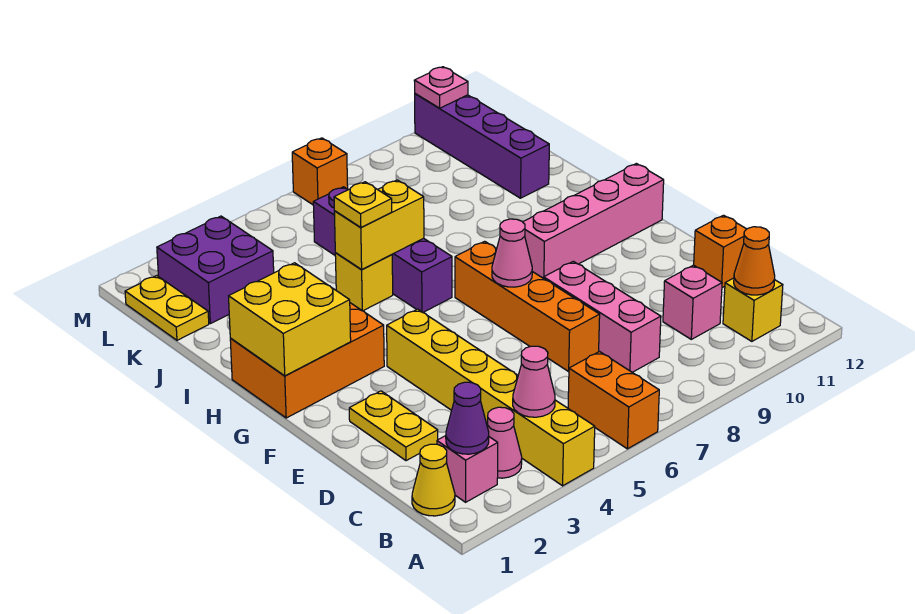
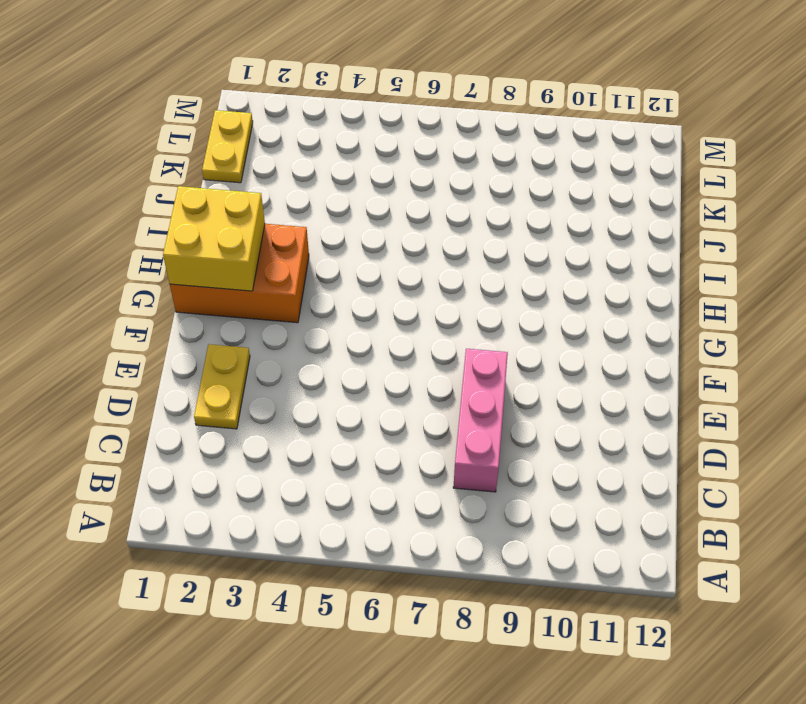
none -> yellow 1x6 brick [387,309,595,486]
none -> orange 1x2 brick [568,352,659,449]
none -> yellow 1x1 cone [412,444,455,516]

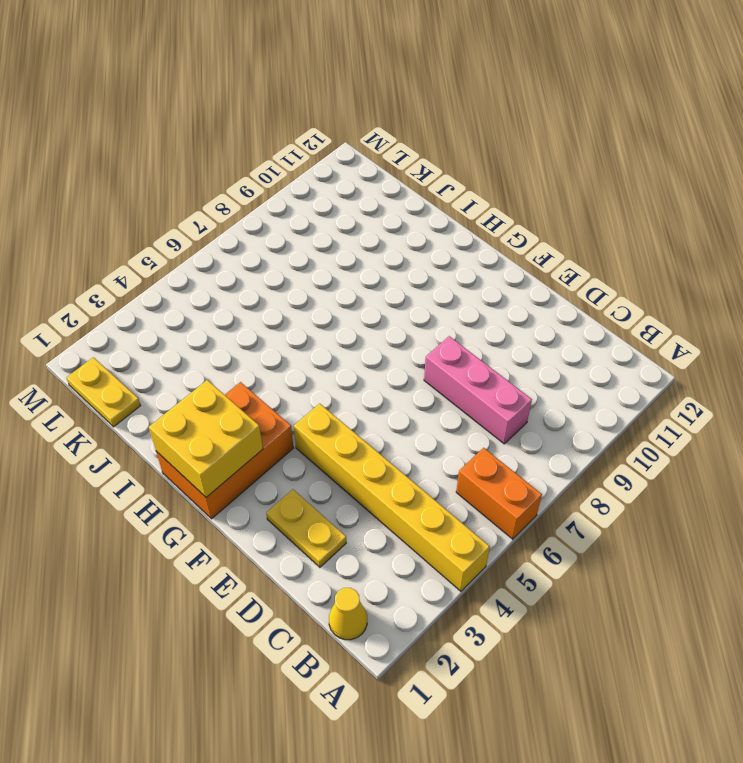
none -> pink 1x1 brick [437,436,498,502]
none -> pink 1x1 cone [487,407,522,478]
none -> yellow 1x1 brick [723,278,783,341]

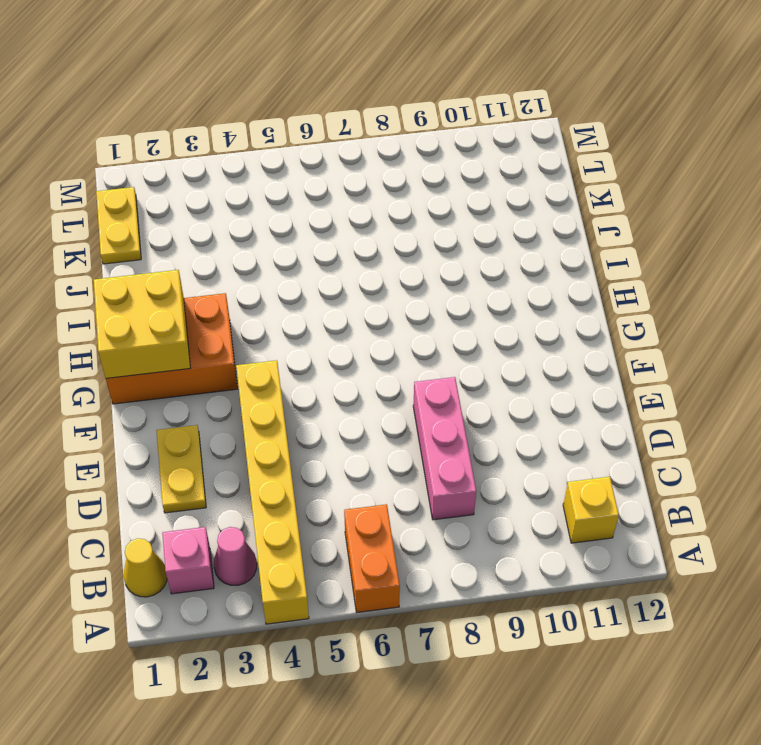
none -> pink 1x1 brick [663,265,722,339]
none -> orange 1x4 brick [455,241,600,371]
none -> orange 1x1 brick [694,215,746,288]

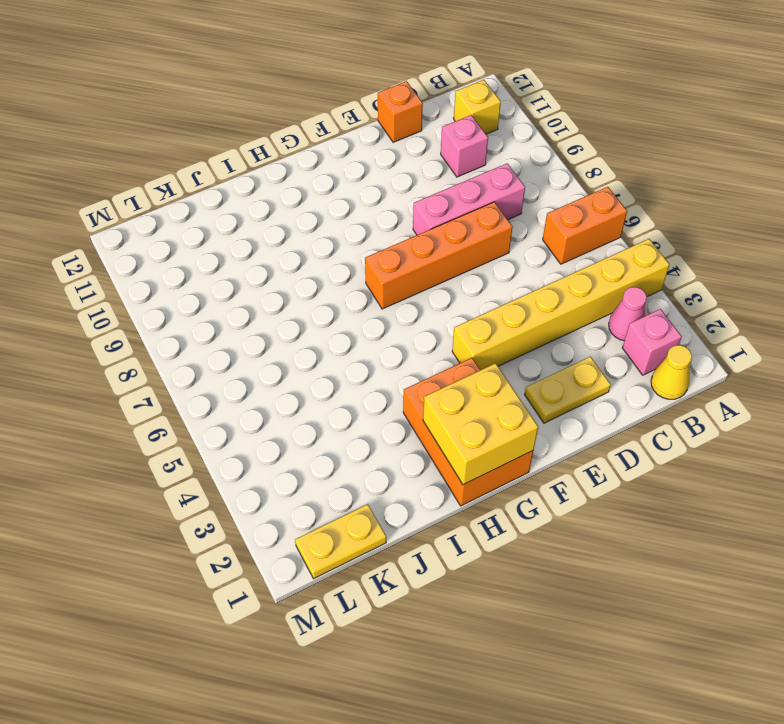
none -> pink 1x4 brick [523,164,664,278]
none -> purple 1x4 brick [313,187,452,312]
none -> yellow 1x1 brick [335,253,393,311]

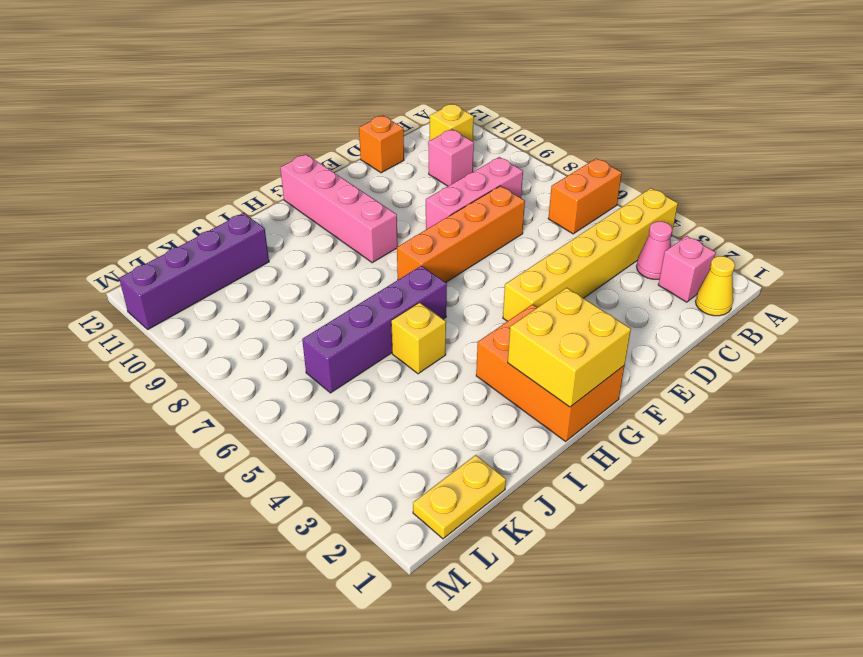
none -> yellow 1x2 plate [349,391,438,461]
none -> purple 2x2 brick [157,216,274,324]
none -> orange 1x1 brick [292,138,348,205]

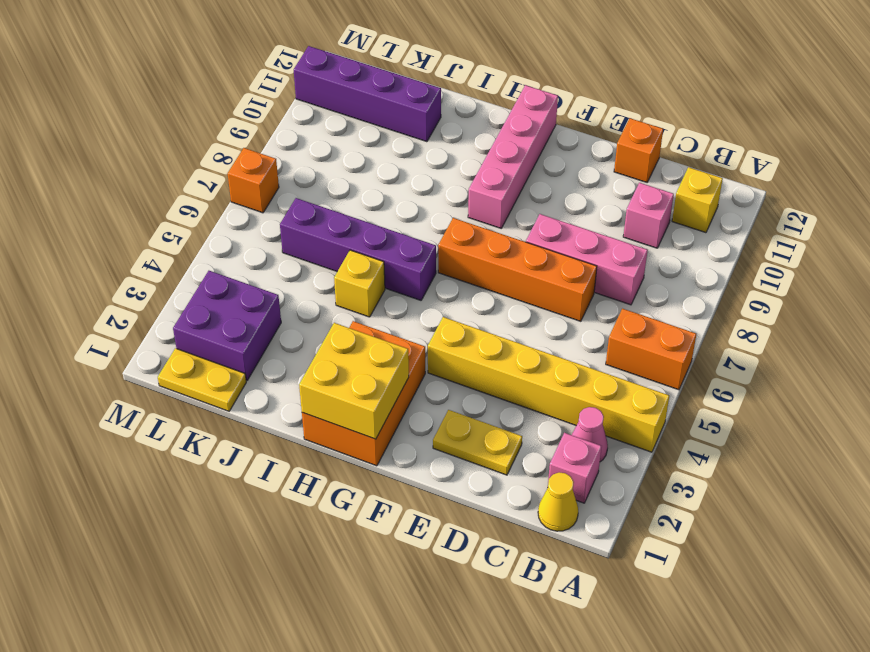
none -> purple 1x1 cone [446,382,489,454]
none -> pink 1x1 cone [513,346,555,417]
none -> orange 1x1 cone [734,227,775,295]

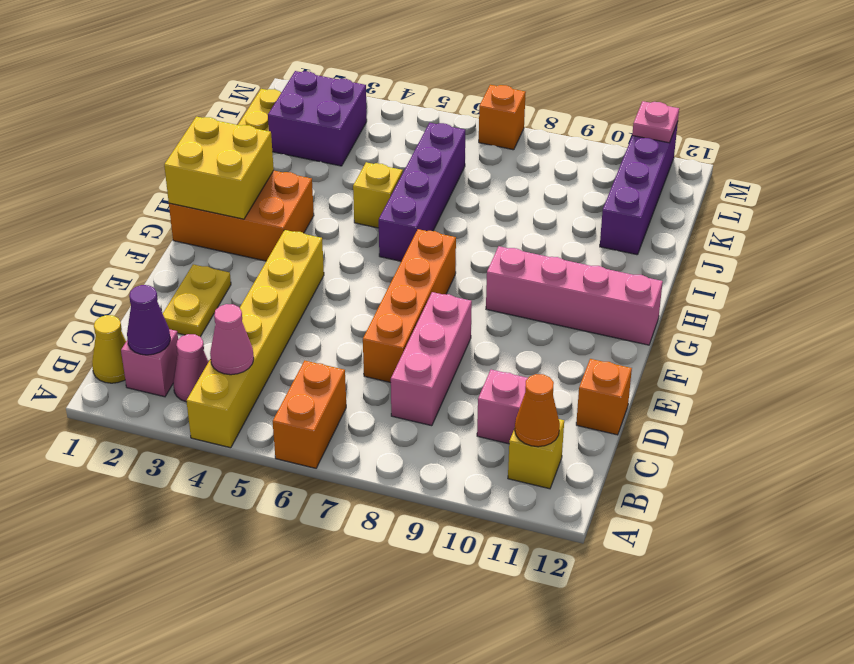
none -> pink 1x1 cone [492,219,532,287]
none -> yellow 1x2 brick [334,180,424,269]
none -> yellow 1x1 plate [334,182,392,228]

